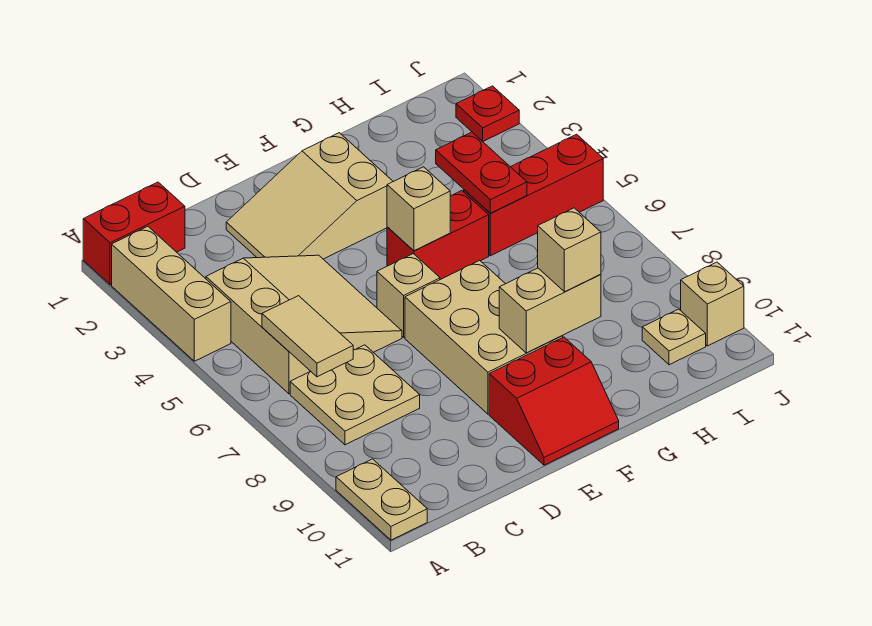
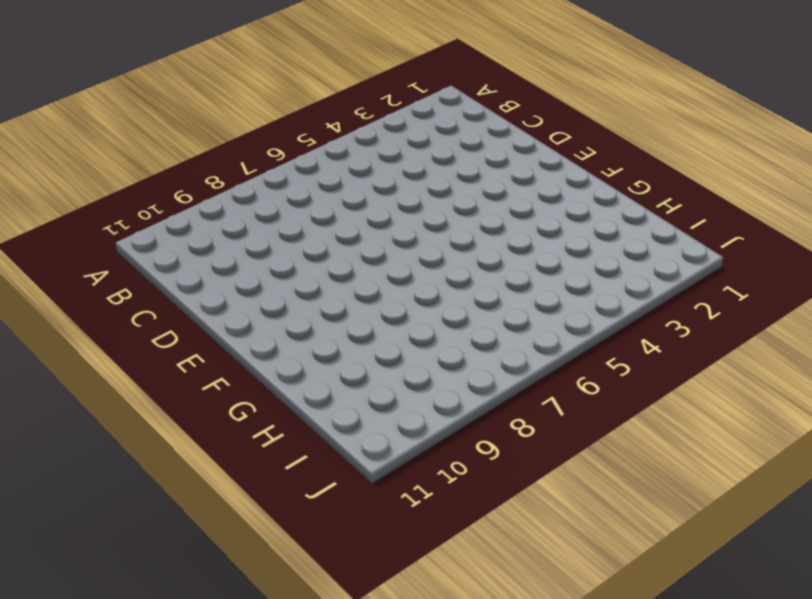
none -> red 1x2 brick [83,182,185,285]
none -> tan 1x3 brick [112,226,231,361]
none -> tan 1x2 plate [336,459,427,540]

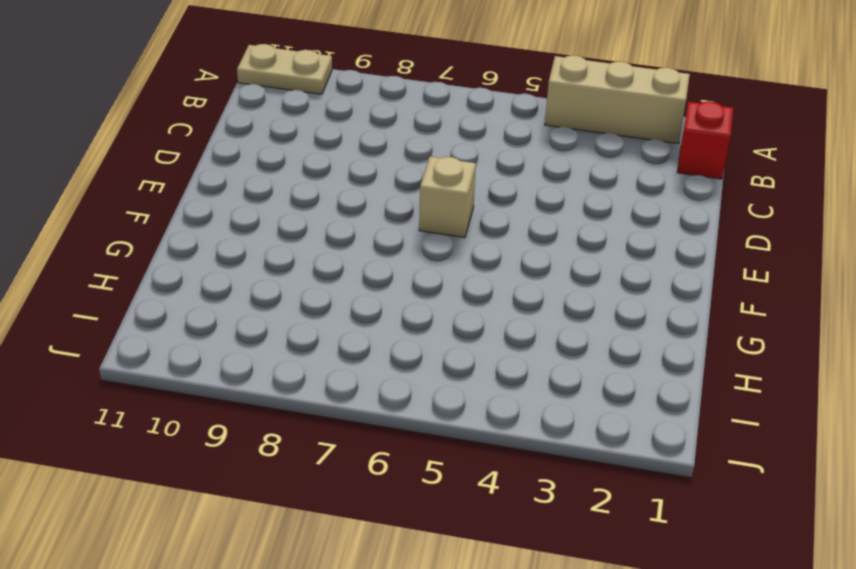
red 1x1 brick [677,102,733,179] -> red 1x2 brick [83,182,185,285]
none -> tan 3x3 slope [206,255,402,394]
none -> tan 2x2 plate [290,345,420,445]
none -> tan 2x3 slope [226,133,393,259]

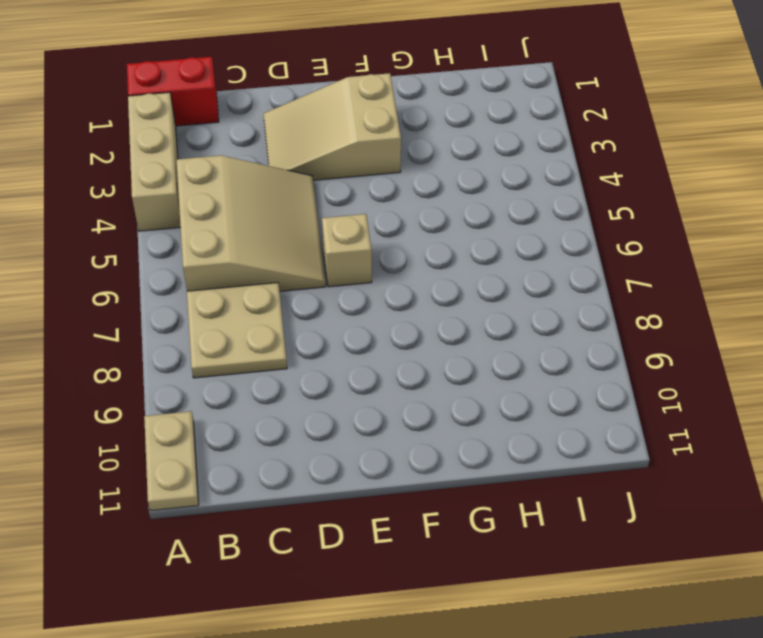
none -> tan 2x3 brick [405,260,563,414]
none -> red 2x2 slope [489,337,619,465]
none -> red 1x2 brick [387,191,489,280]

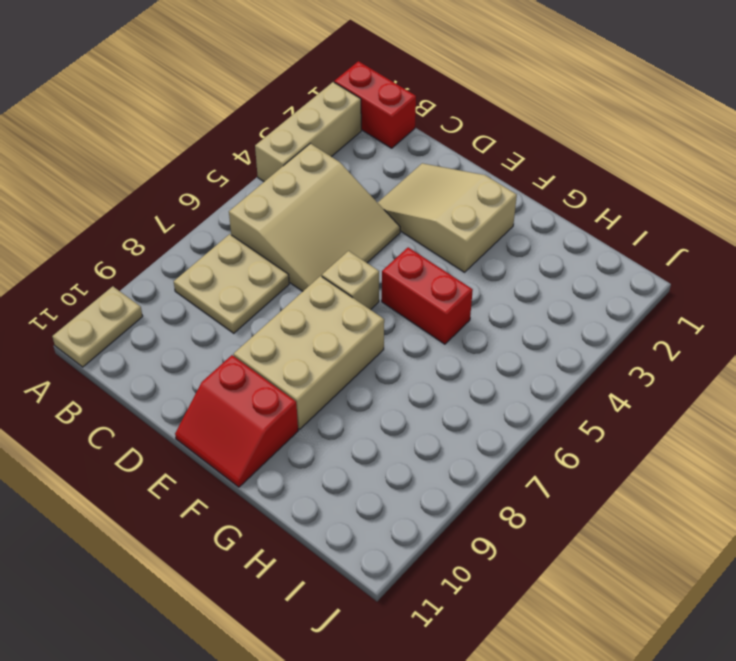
none -> red 1x3 brick [464,134,603,256]
none -> tan 1x1 plate [642,309,706,365]
none -> red 1x1 plate [456,86,519,141]

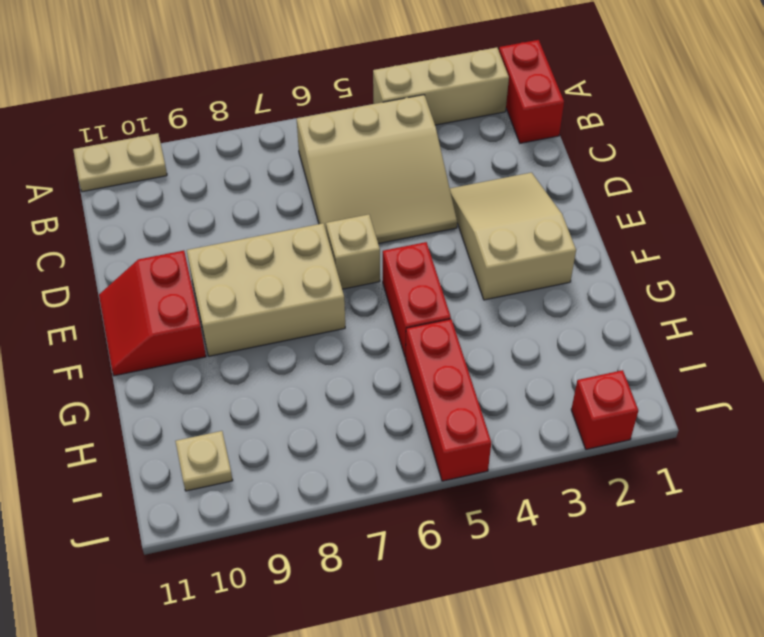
red 1x1 brick [571,370,638,449] -> red 1x1 plate [456,86,519,141]
none -> tan 2x2 plate [290,345,420,445]
none -> tan 1x1 brick [681,262,744,346]
none -> tan 1x2 tile [262,296,353,377]

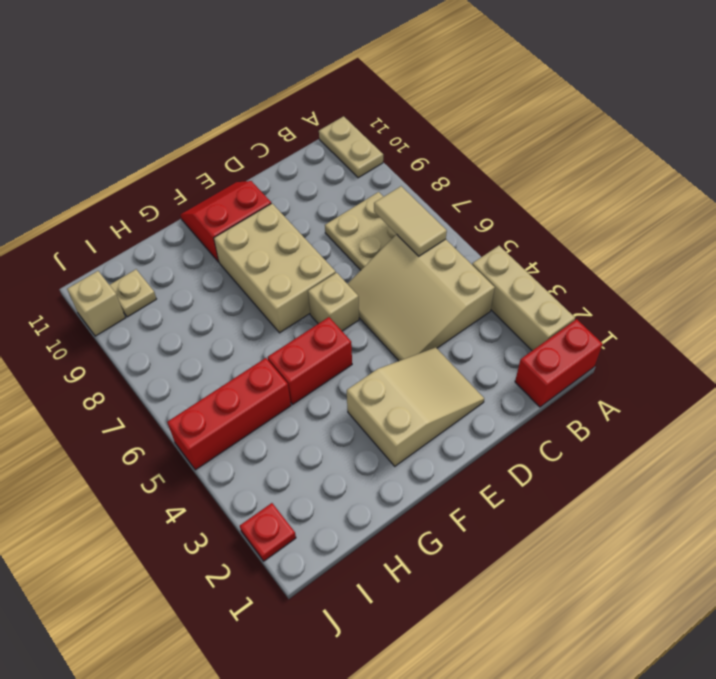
none -> tan 1x1 brick [387,167,450,251]
none -> tan 1x2 brick [499,268,601,353]
none -> red 1x2 plate [436,132,527,213]

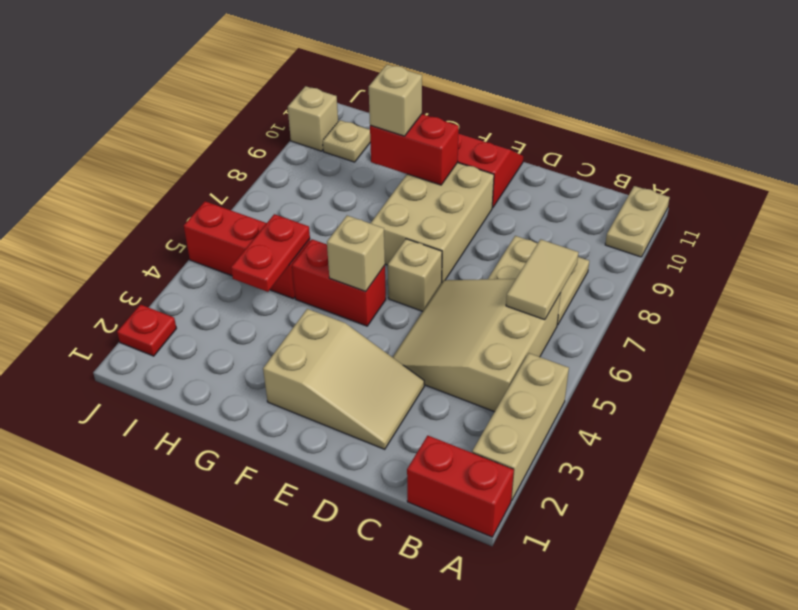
red 1x2 brick [370,114,459,185] -> tan 1x2 brick [499,268,601,353]

